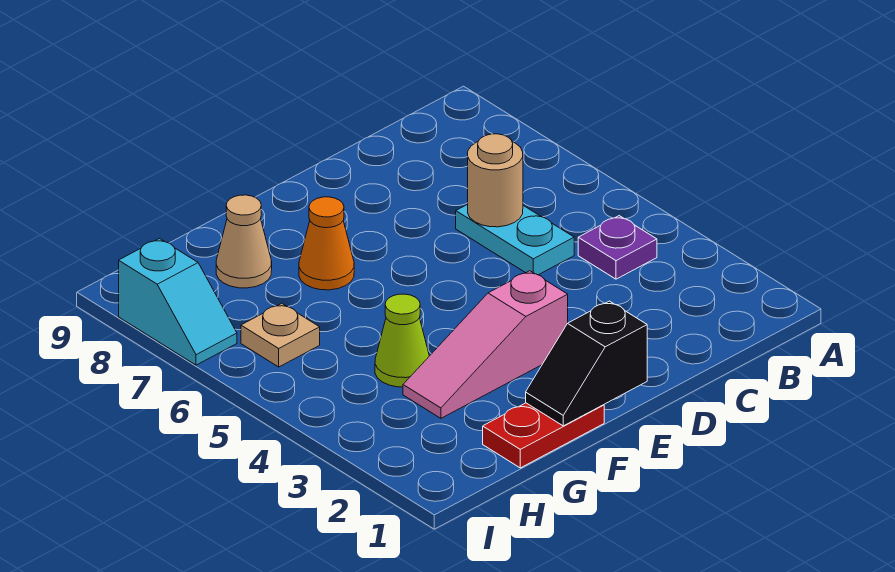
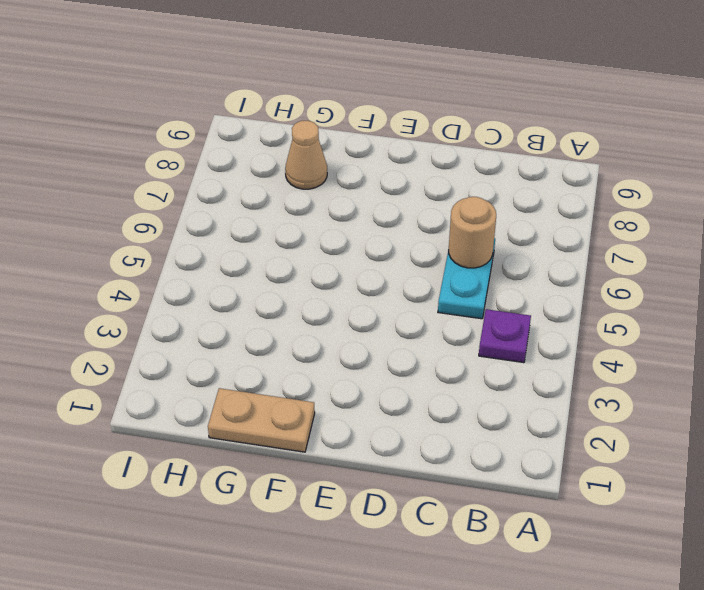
tan 1x2 plate [208,388,315,452] -> red 1x2 plate [483,403,604,468]
none -> pink 1x3 slope [403,271,568,418]
none -> orange 1x1 cone [299,197,354,290]

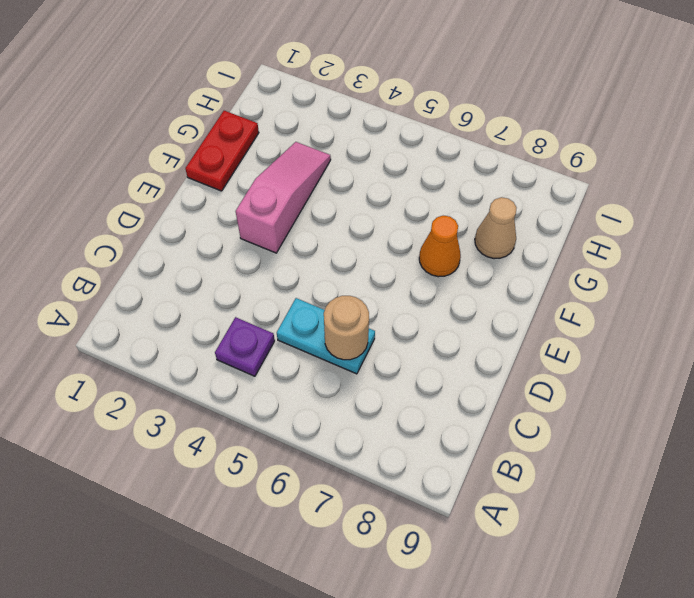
none -> lime 1x1 cone [375,294,429,387]
none -> tan 1x1 plate [241,303,320,367]

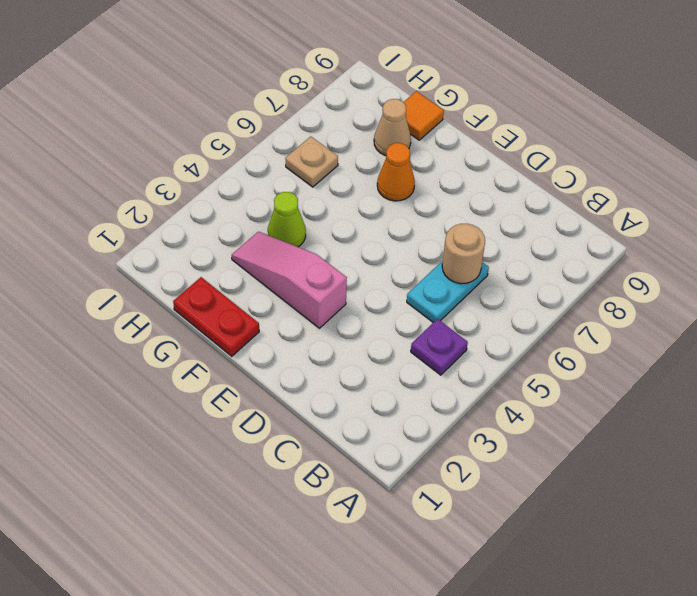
orange 1x1 tile [403,91,444,140] -> none
none -> cyan 1x2 slope [119,239,237,365]
none -> black 1x2 slope [526,301,647,426]

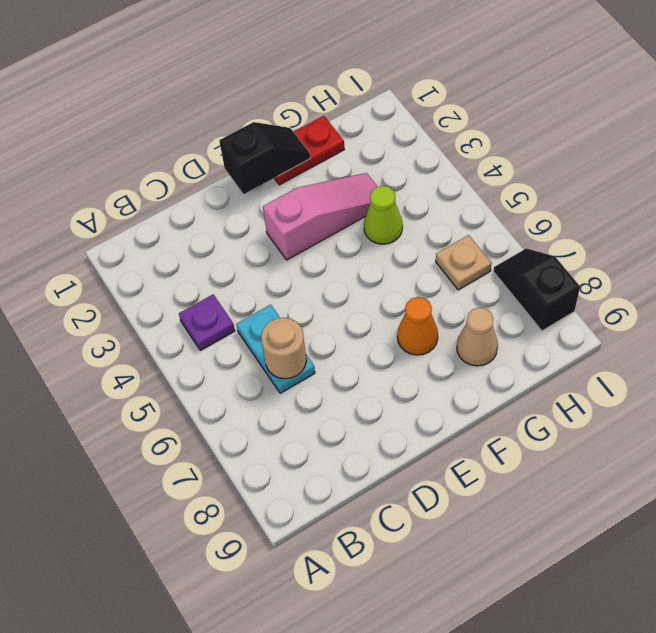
black 1x2 slope [493,248,580,331] -> cyan 1x2 slope [119,239,237,365]

